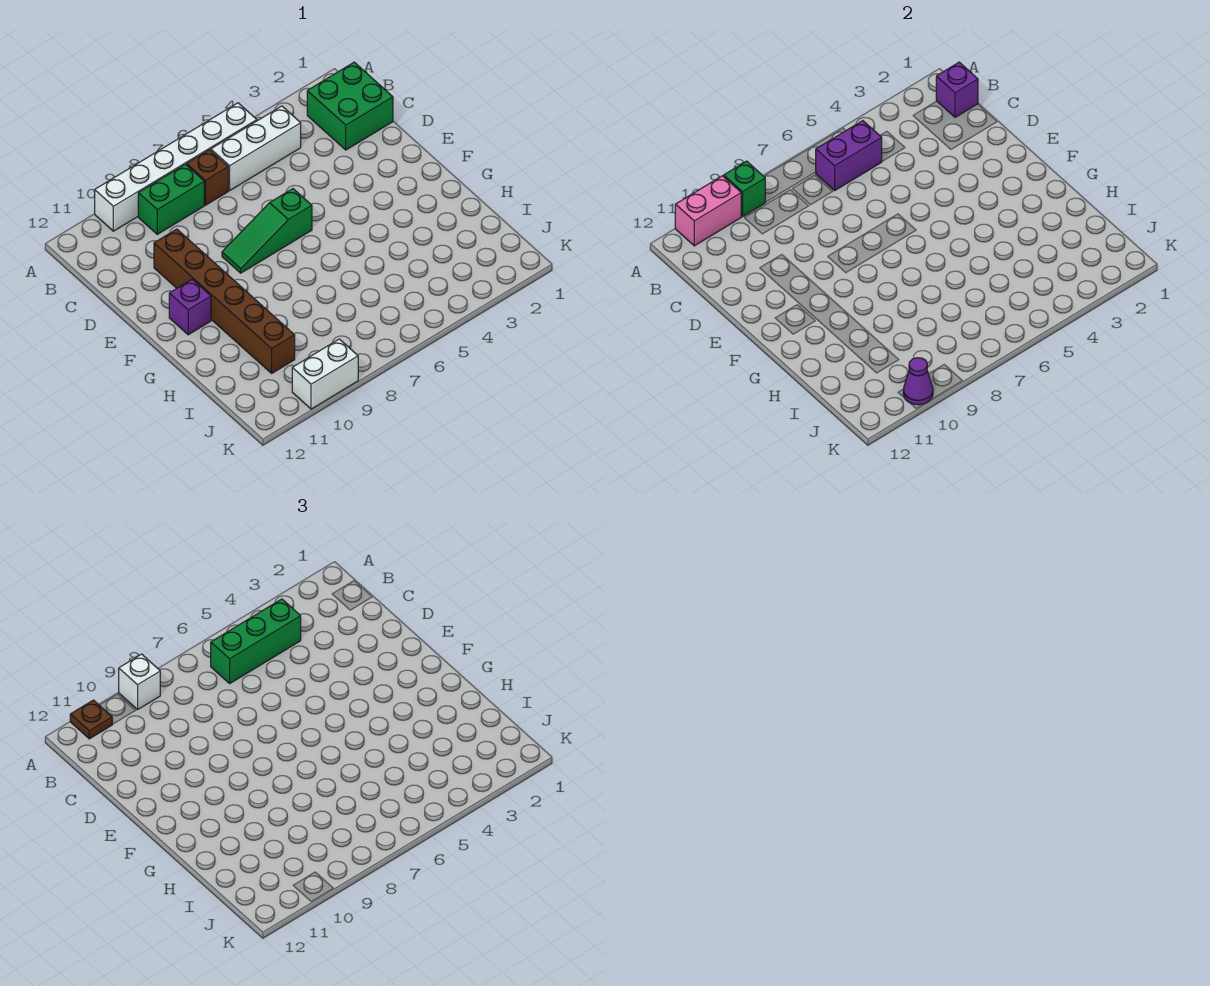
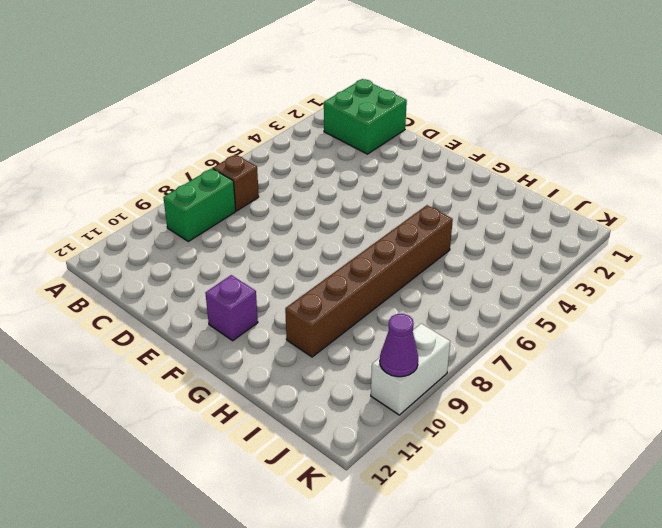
brown 1x6 brick [285,205,453,357] -> brown 1x6 brick turned to [154,229,295,373]
none -> white 1x6 brick [95,103,257,231]
none -> white 1x3 brick [211,106,301,190]
none -> green 1x3 slope [222,189,312,273]

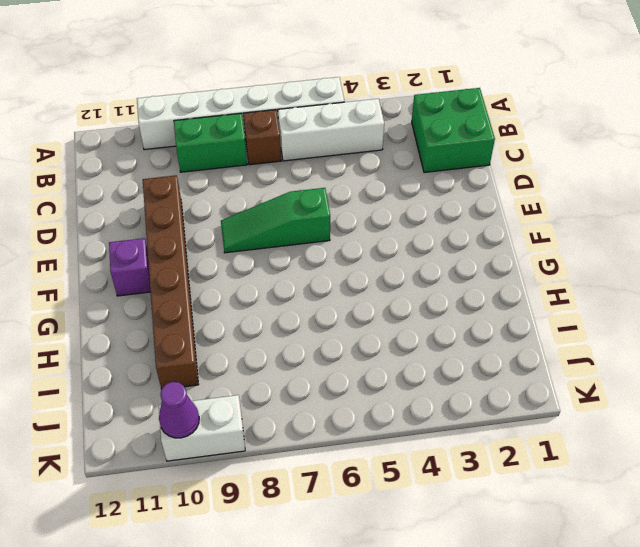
none -> green 1x1 brick [724,161,765,217]
none -> pink 1x2 brick [675,176,741,246]
none -> purple 1x1 brick [936,62,978,117]

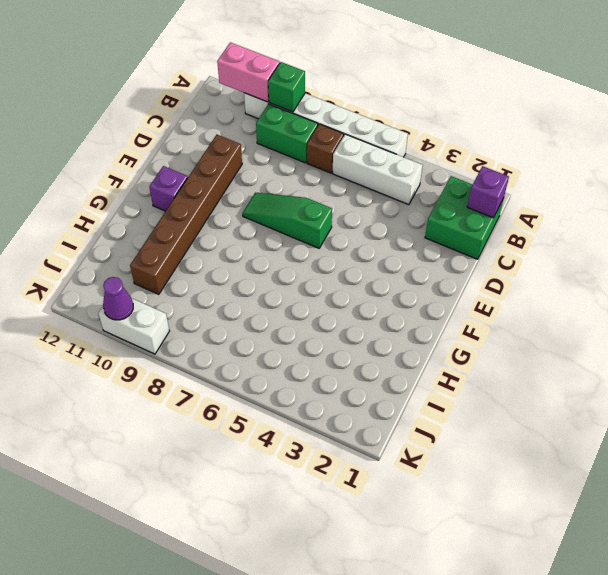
none -> purple 1x2 brick [816,121,882,190]
none -> white 1x1 brick [119,654,160,710]
none -> brown 1x1 plate [70,700,112,739]

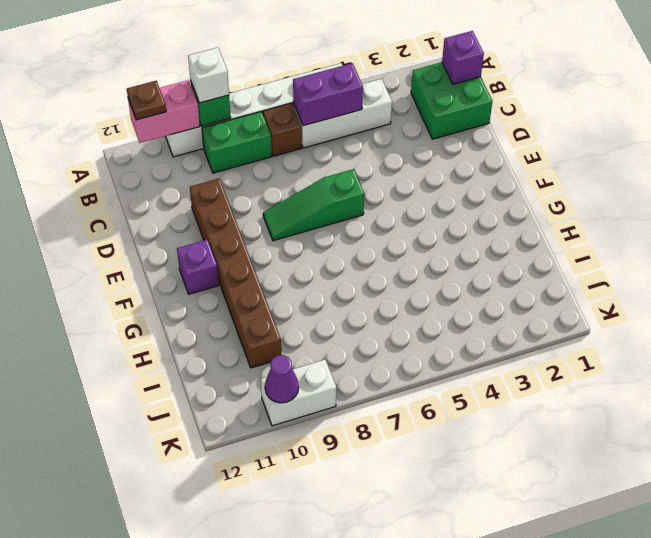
none -> green 1x3 brick [211,599,301,683]

